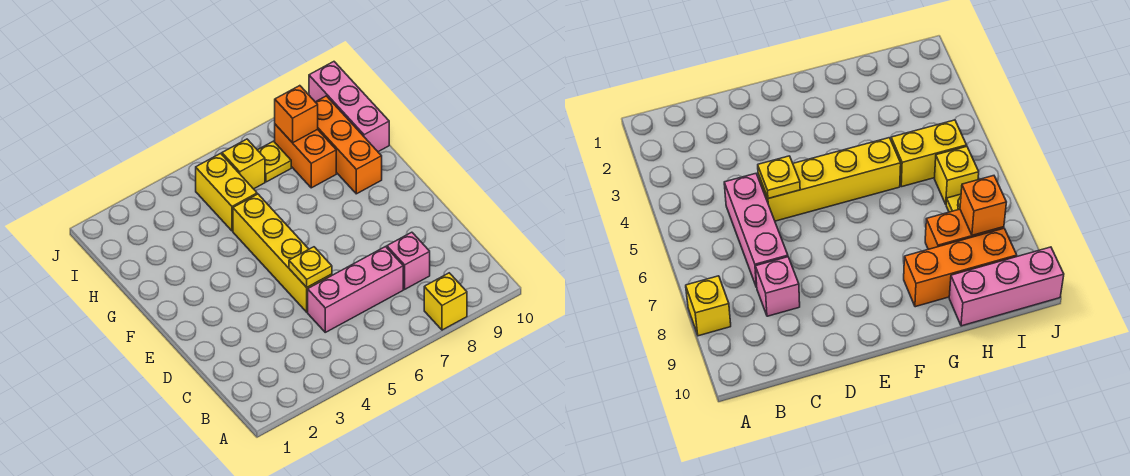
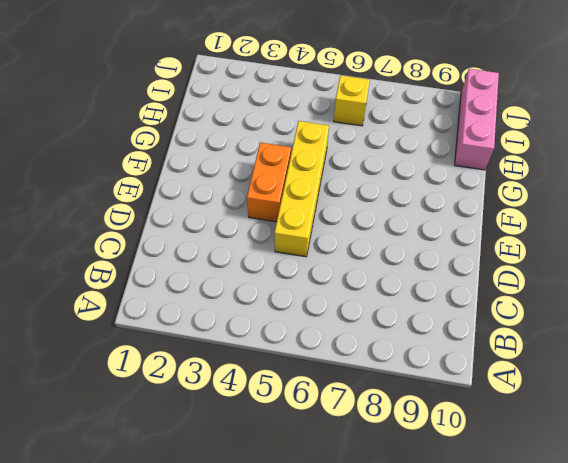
orange 1x2 brick [247,143,291,222] -> orange 1x2 brick moved to [275,124,336,188]
none -> yellow 1x1 brick [424,273,467,330]
none -> pink 1x3 brick [308,247,403,332]
none -> pink 1x1 brick [387,232,430,289]

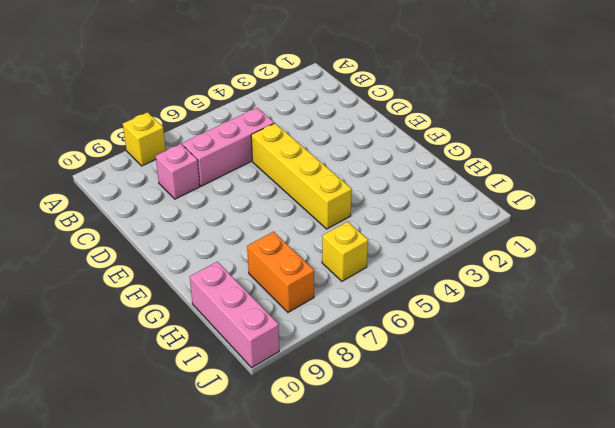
none -> orange 1x3 brick [316,96,382,194]
none -> yellow 1x2 brick [196,153,257,231]
none -> yellow 1x1 plate [258,141,291,182]

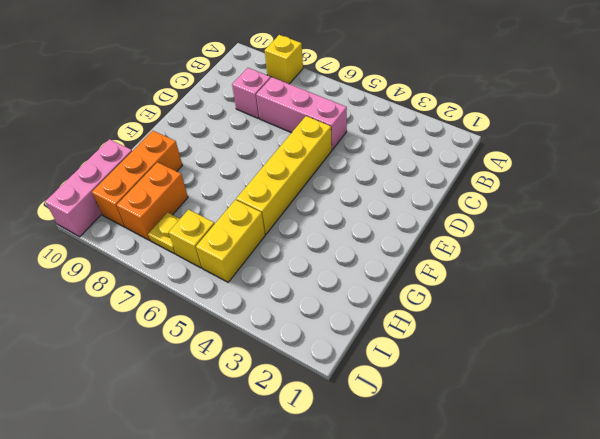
none -> yellow 1x1 plate [289,247,332,287]
none -> orange 1x1 brick [275,86,318,143]

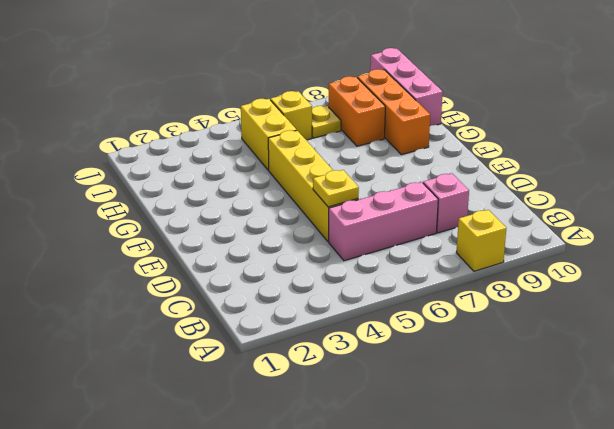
none -> orange 1x1 brick [275,86,318,143]

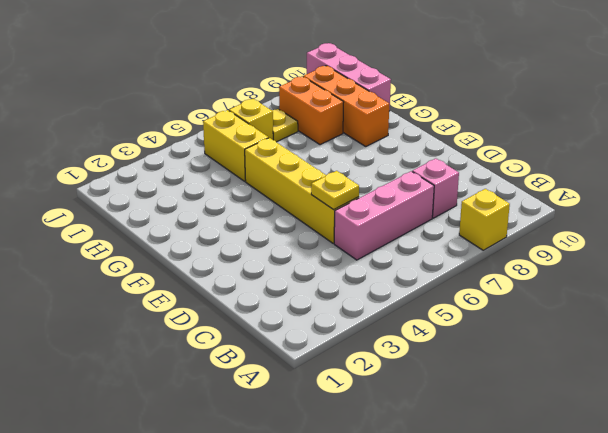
none -> orange 1x1 brick [275,86,318,143]

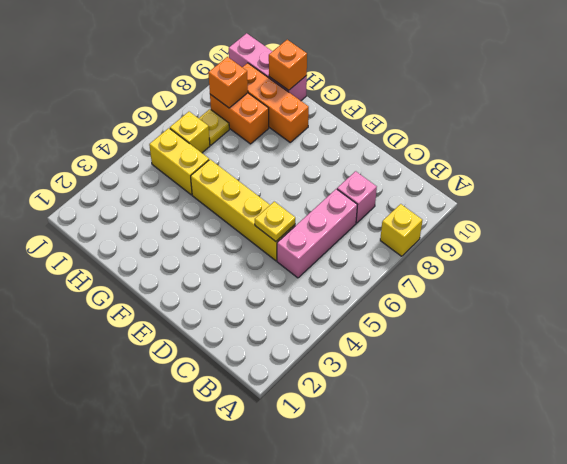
orange 1x1 brick [269,40,307,90] -> none

